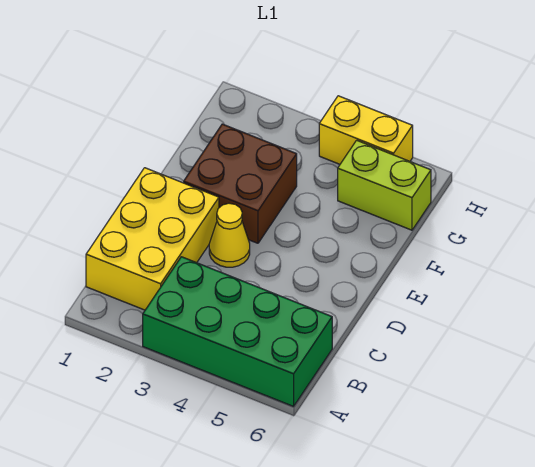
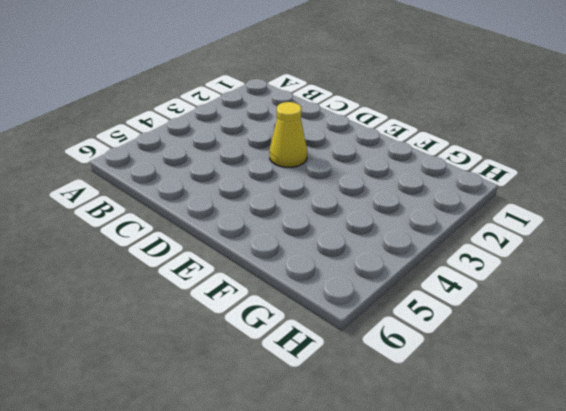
none -> green 2x4 brick [143,257,332,406]
none -> yellow 2x3 brick [86,168,219,310]

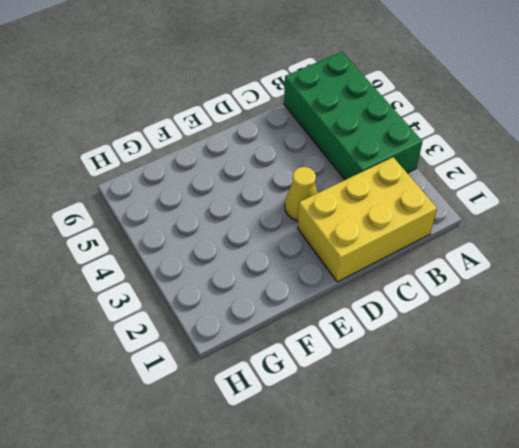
none -> brown 2x2 brick [184,124,297,243]
none -> lime 1x2 brick [338,140,431,230]

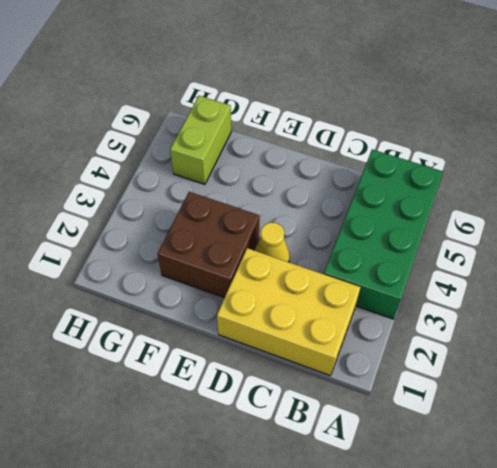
none -> yellow 1x2 brick [319,96,413,164]

